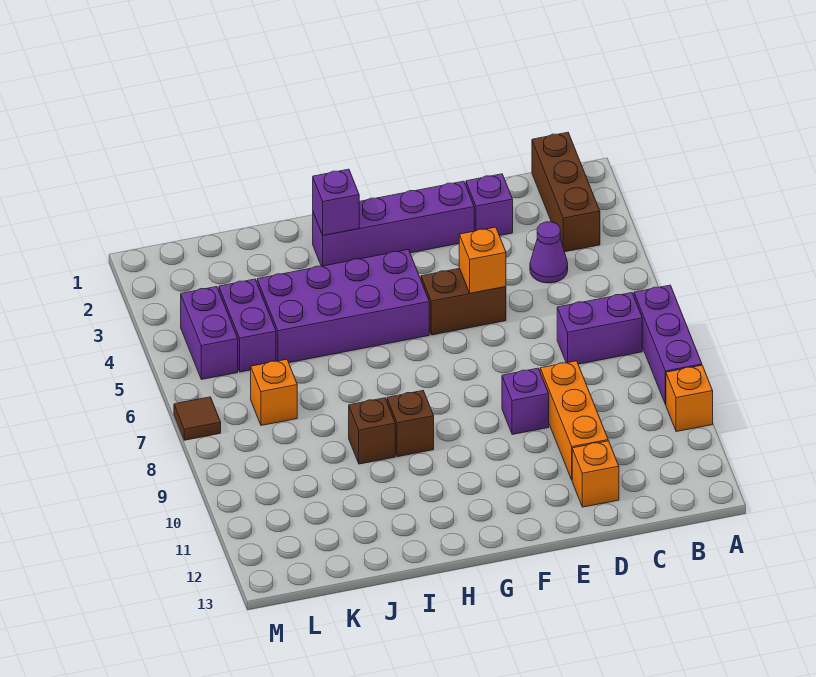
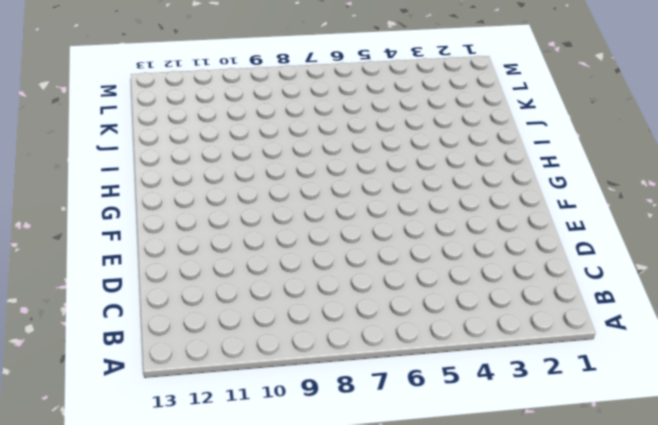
none -> purple 1x3 brick [634,285,702,405]
none -> orange 1x1 brick [666,365,713,432]
none -> brown 1x3 brick [532,132,600,252]

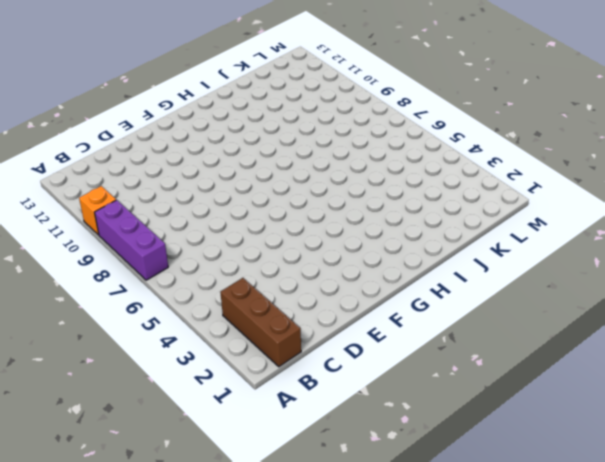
none -> purple 1x2 brick [557,293,642,364]
none -> purple 1x1 cone [530,222,568,283]
none -> purple 1x1 brick [466,174,513,236]

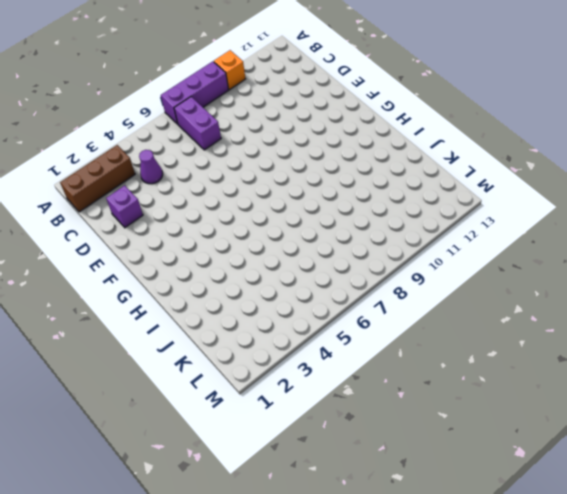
none -> orange 1x3 brick [540,361,608,480]
none -> orange 1x1 brick [572,441,619,507]
none -> purple 1x4 brick [313,181,474,266]

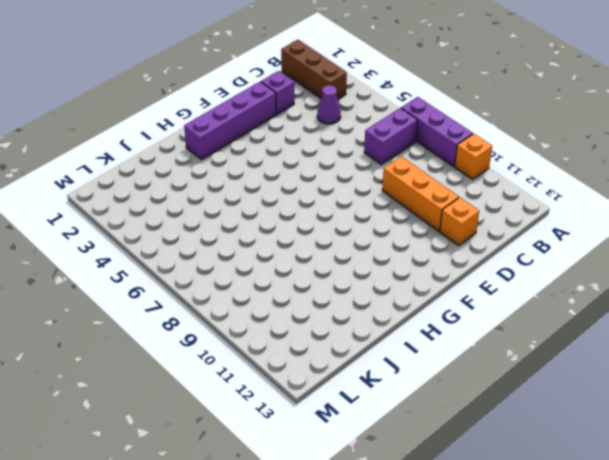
none -> brown 1x2 brick [421,268,506,335]
none -> purple 1x1 brick [502,368,549,434]
none -> purple 2x4 brick [257,250,429,363]

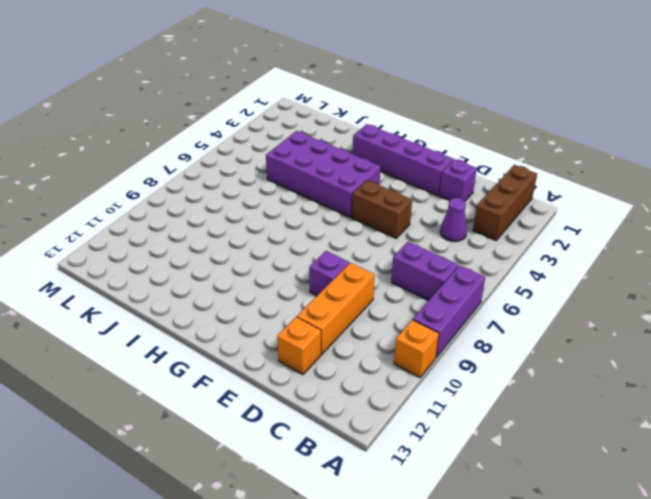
none -> brown 1x1 brick [387,391,434,457]
none -> brown 1x1 brick [349,398,395,464]
none -> purple 1x2 brick [219,279,276,372]

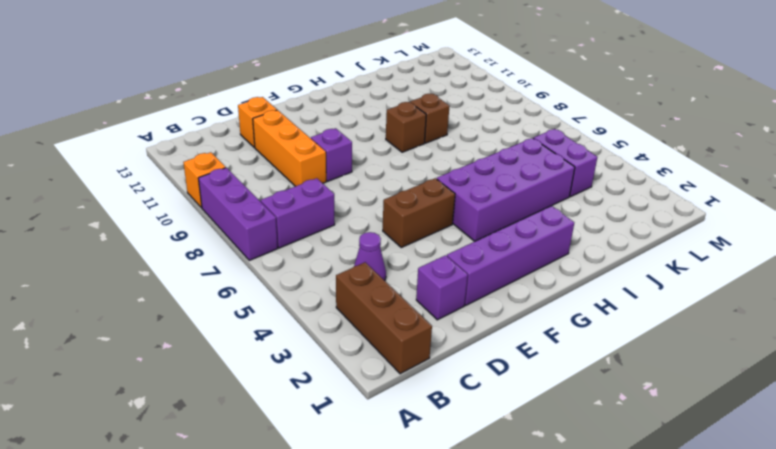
none -> orange 1x1 brick [251,359,297,425]
none -> purple 1x2 brick [181,287,238,379]
none -> brown 1x1 tile [174,397,221,440]

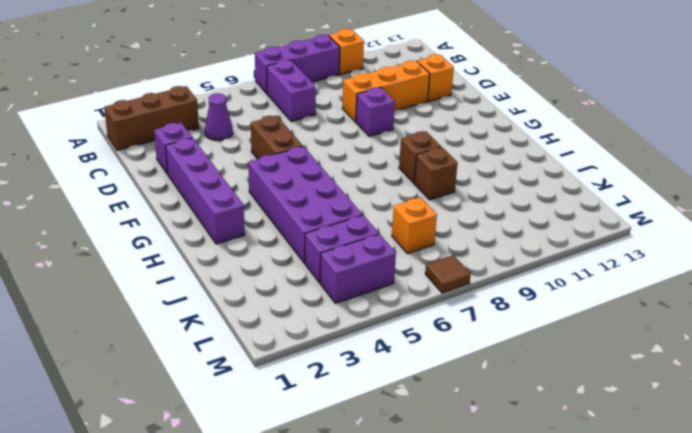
none -> orange 1x1 brick [459,227,506,293]
none -> purple 1x1 brick [313,169,359,235]

